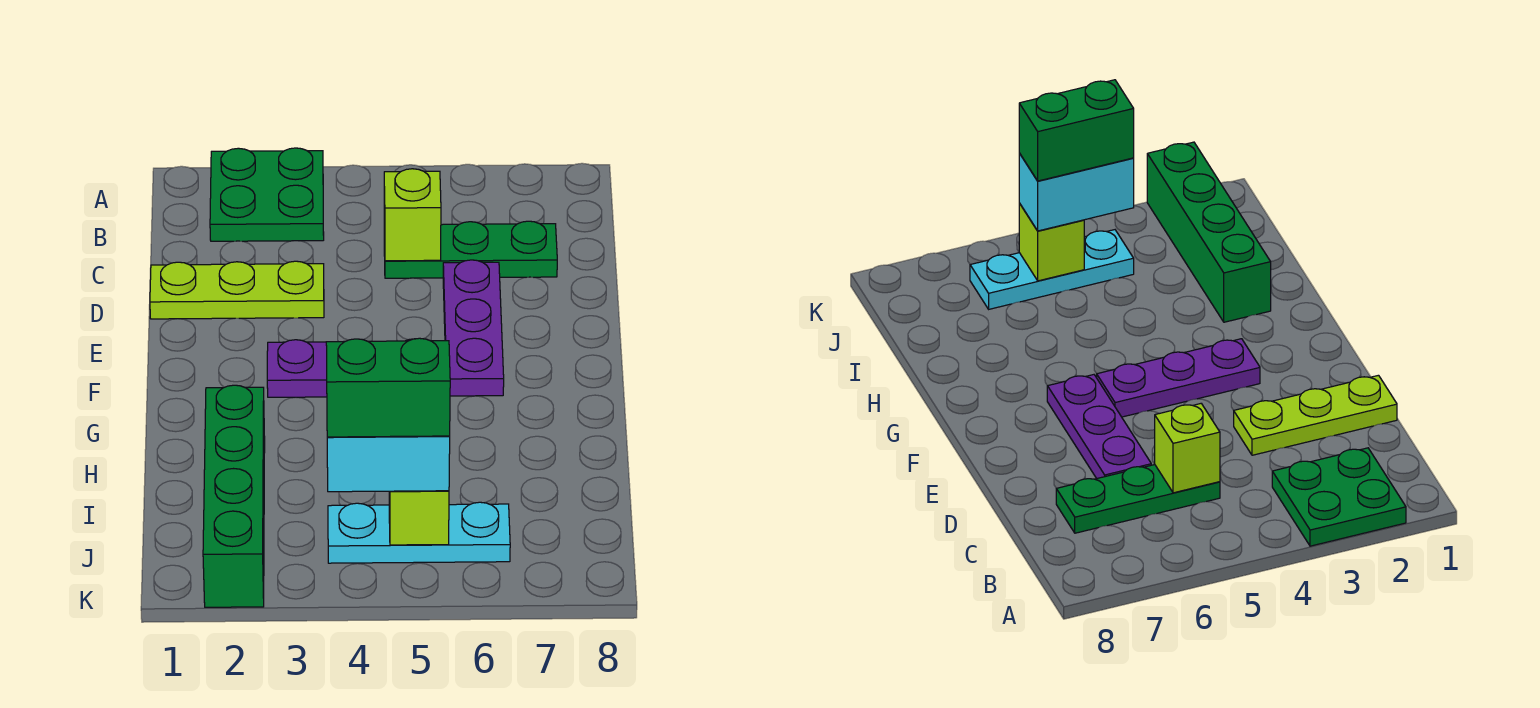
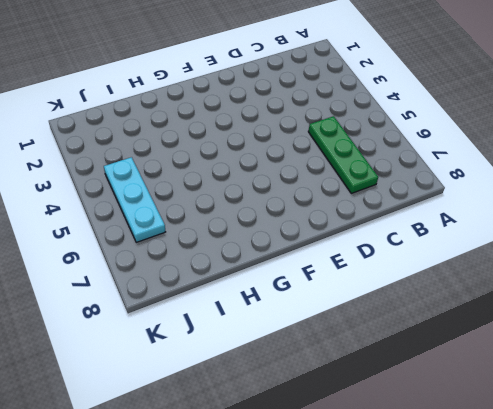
none -> green 2x2 plate [210,148,324,241]
none -> lime 1x3 plate [150,261,324,319]

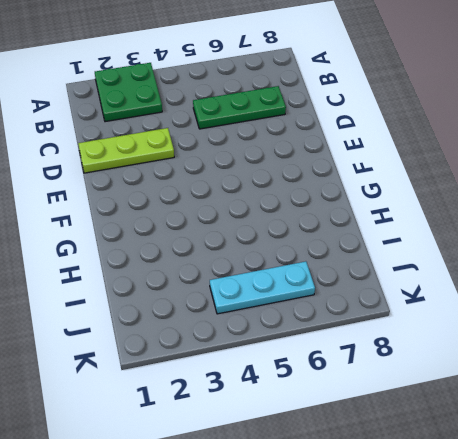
none -> purple 1x3 plate [443,260,504,396]
none -> purple 1x3 plate [267,339,412,397]

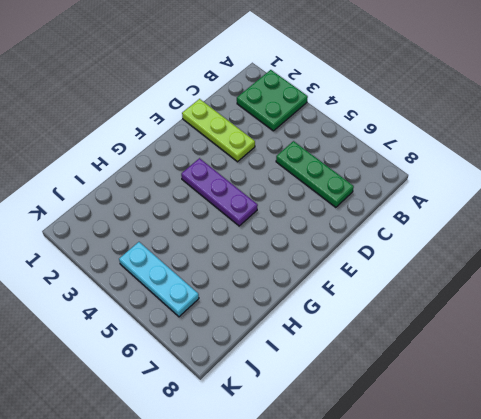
none -> purple 1x3 plate [443,260,504,396]
none -> green 1x4 brick [203,385,265,607]

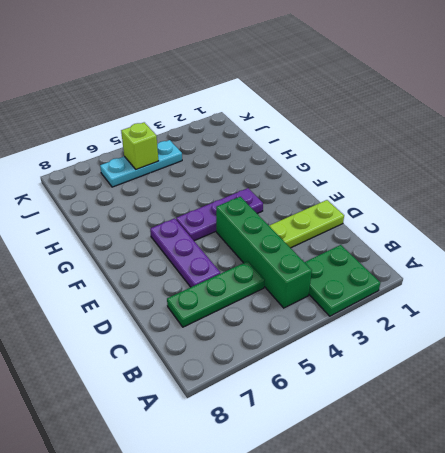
green 1x4 brick [216,197,312,308] -> green 1x4 brick moved to [203,385,265,607]
none -> lime 1x1 brick [384,169,441,261]
none -> cyan 1x2 brick [327,436,450,492]

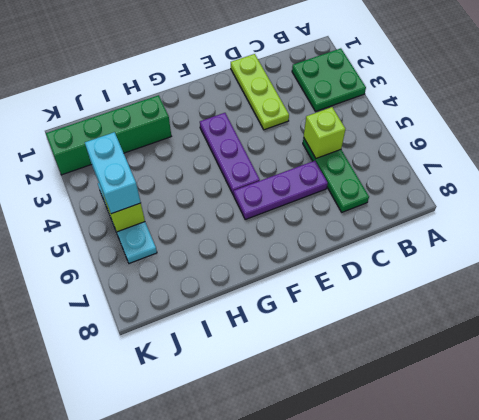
none -> green 1x2 brick [326,338,450,437]

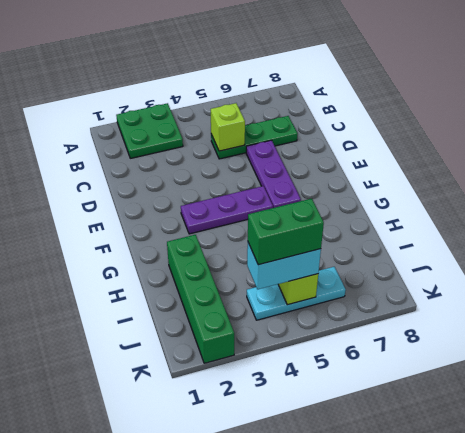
none -> lime 1x3 plate [150,261,324,319]

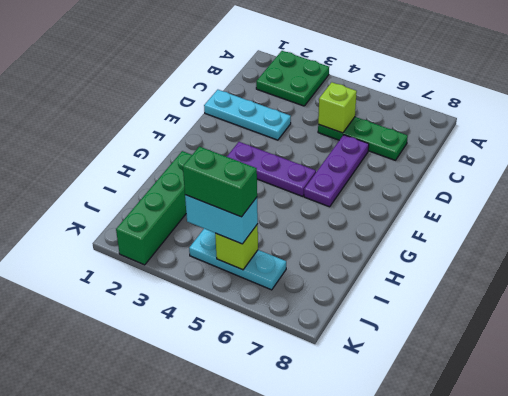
cyan 1x3 plate [204,90,291,140] -> lime 1x3 plate [150,261,324,319]

